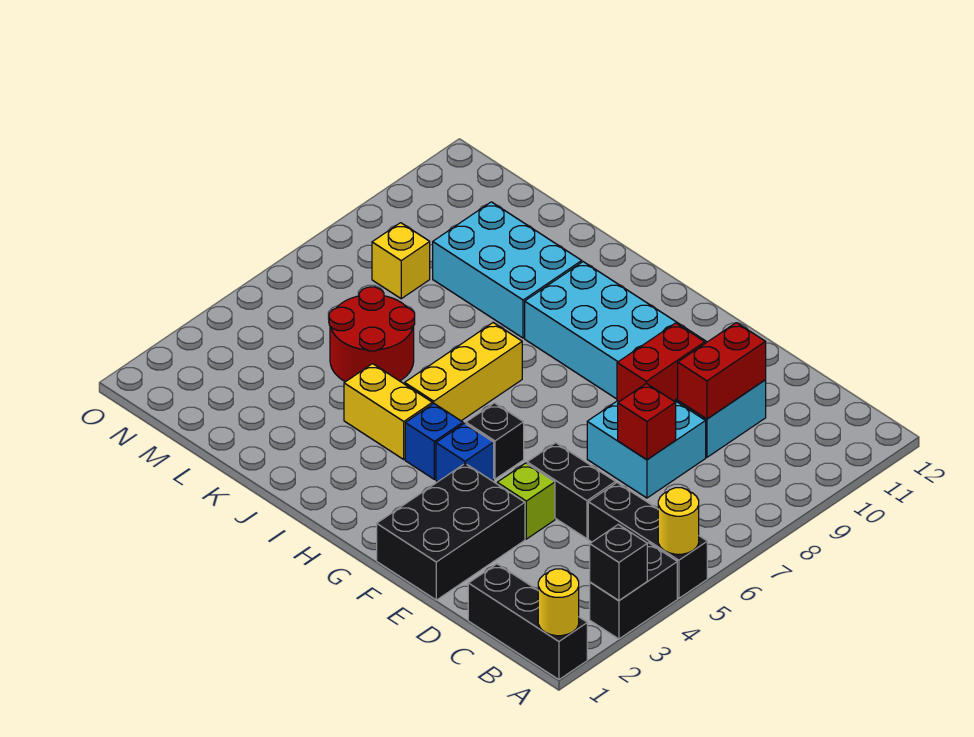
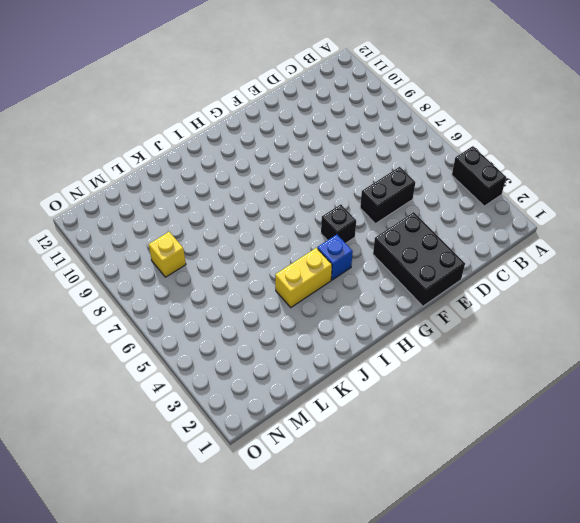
none -> black 1x3 brick [468,564,587,680]
none -> black 1x3 brick [588,483,707,598]
none -> cyan 2x2 brick [587,400,706,498]

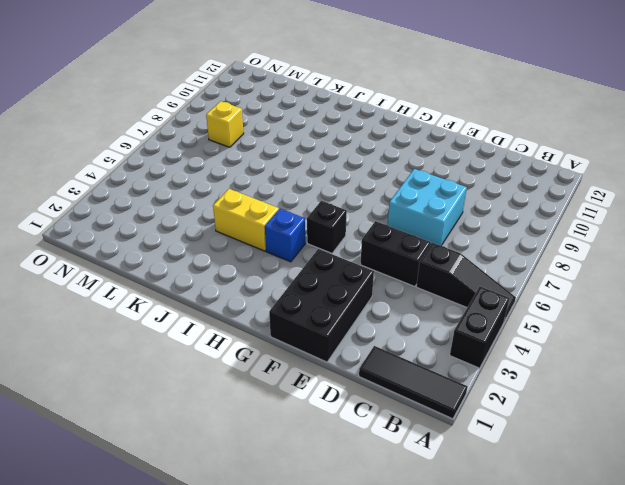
black 1x3 tile [359,346,468,419] -> black 1x3 brick [468,564,587,680]
black 1x3 slope [416,243,516,321] -> black 1x3 brick [588,483,707,598]
none -> cyan 2x6 brick [525,262,766,457]
none -> lime 1x1 brick [497,463,555,539]
none -> blue 1x1 brick [436,423,494,482]

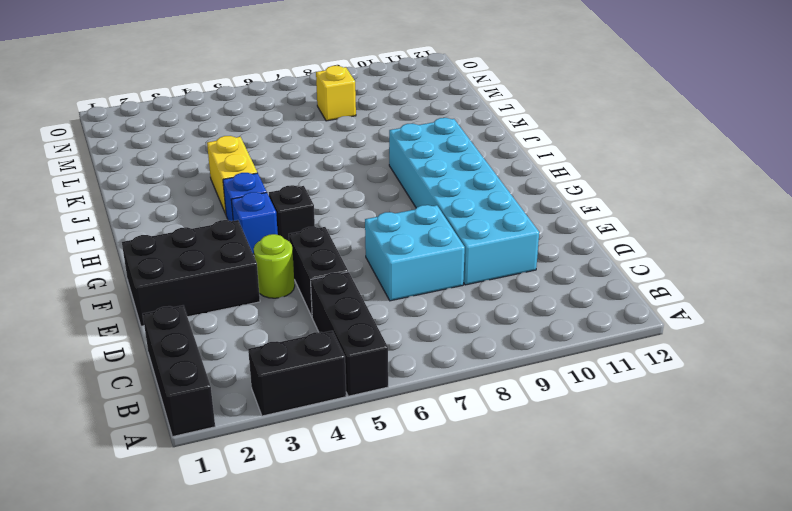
lime 1x1 round brick [254,234,295,298] -> lime 1x1 brick [497,463,555,539]
none -> yellow 1x3 brick [405,323,522,421]
none -> cyan 2x3 brick [433,202,582,338]
none -> red 2x2 round brick [329,287,415,382]

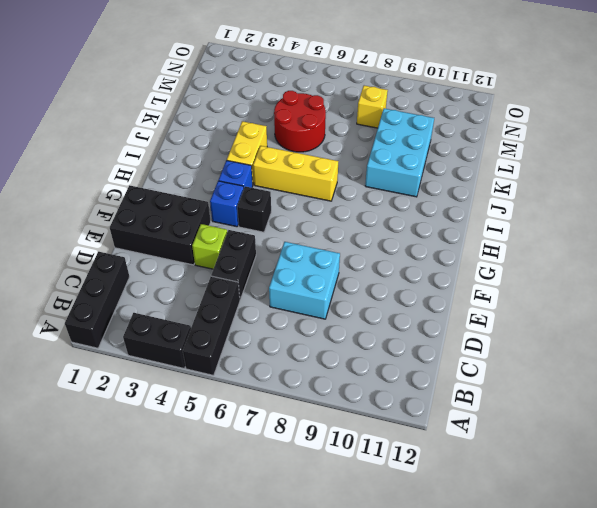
none -> cyan 2x6 brick [525,262,766,457]
none -> yellow 1x1 round brick [538,569,579,636]
none -> black 1x1 brick [590,524,647,600]

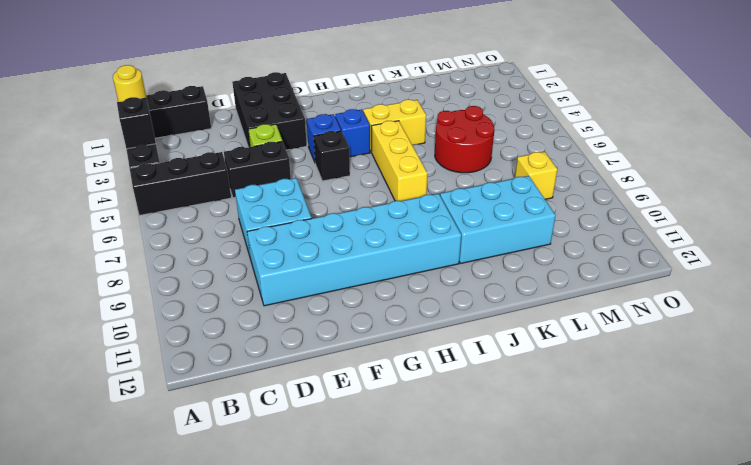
none -> yellow 1x1 round brick [658,488,699,554]
none -> red 1x1 brick [618,383,676,460]
none -> red 1x2 brick [678,323,766,419]

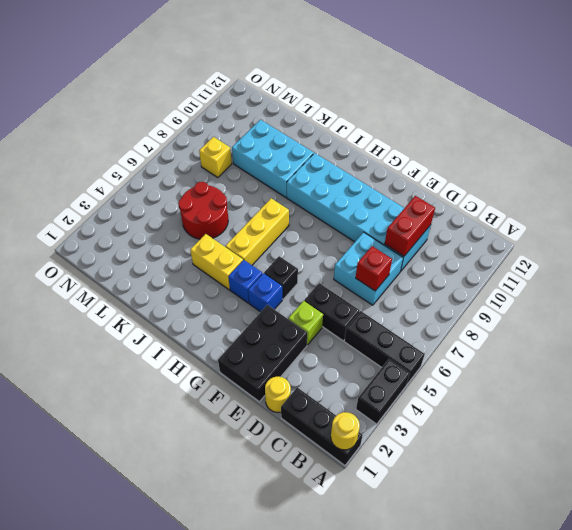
yellow 1x1 round brick [265,377,291,413] -> yellow 1x1 round brick moved to [658,488,699,554]
none -> black 1x1 brick [590,524,647,600]
none -> red 1x2 brick [617,323,705,402]

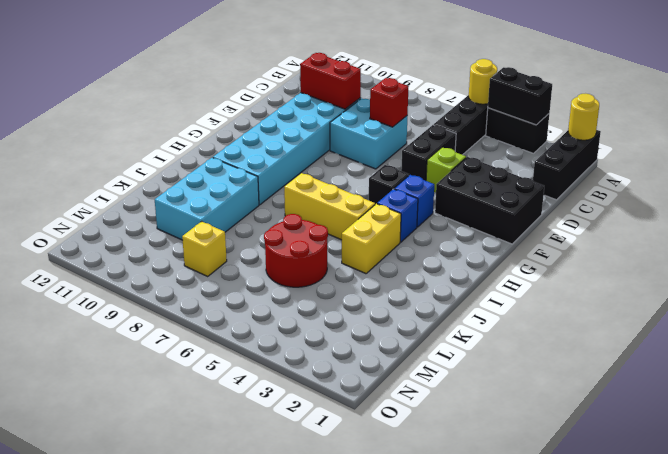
black 1x2 brick [488,67,552,125] -> black 1x1 brick [590,524,647,600]
none -> red 1x2 brick [617,323,705,402]

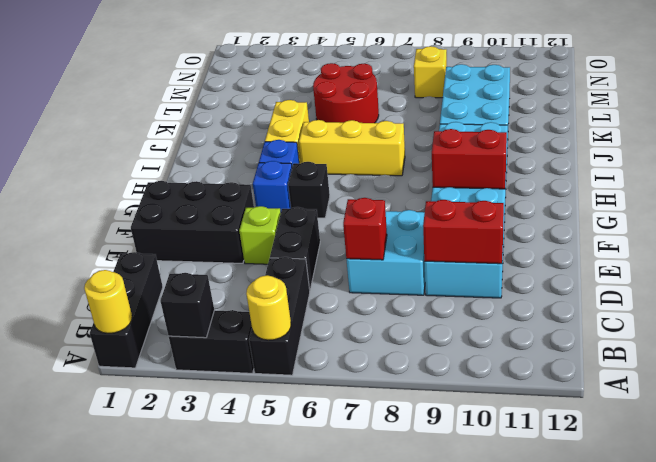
red 1x2 brick [432,129,507,189] -> red 1x2 brick moved to [617,323,705,402]

